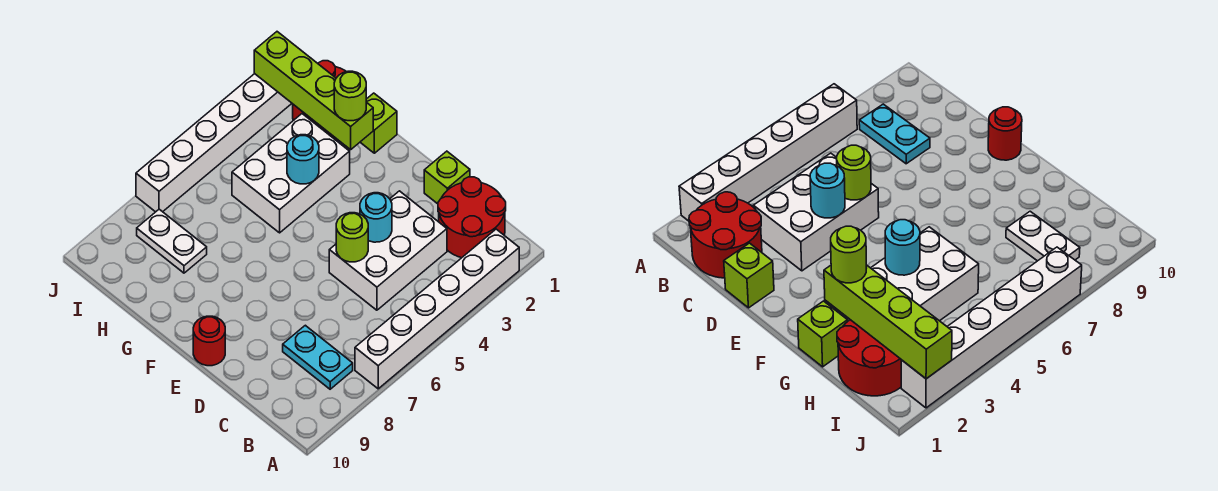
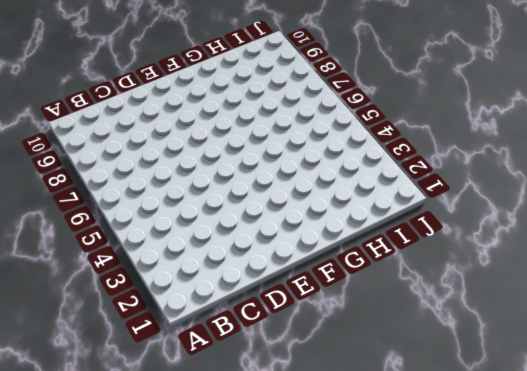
none -> white 1x6 brick [355,229,519,389]
none -> red 2x2 round brick [438,177,506,258]
none -> cyan 1x2 plate [283,325,353,389]

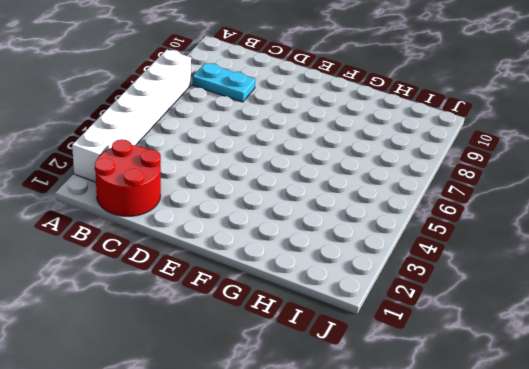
none -> white 2x3 brick [329,191,447,310]
none -> lime 1x1 brick [424,151,470,204]
none -> red 1x1 round brick [193,316,225,366]

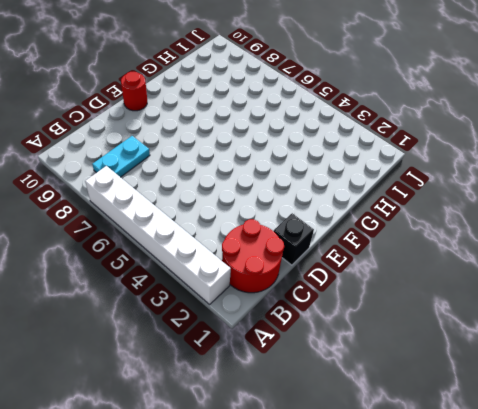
black 1x1 brick [274,213,314,265] -> lime 1x1 brick [424,151,470,204]
none -> white 2x3 brick [329,191,447,310]
none -> lime 1x1 brick [360,93,397,153]
none -> white 2x3 brick [232,114,350,233]

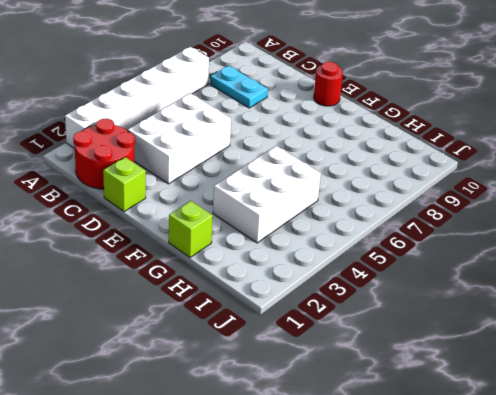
none -> red 2x2 round brick [837,320,901,396]
none -> white 1x2 plate [137,209,207,273]
none -> white 1x6 brick [136,74,292,212]

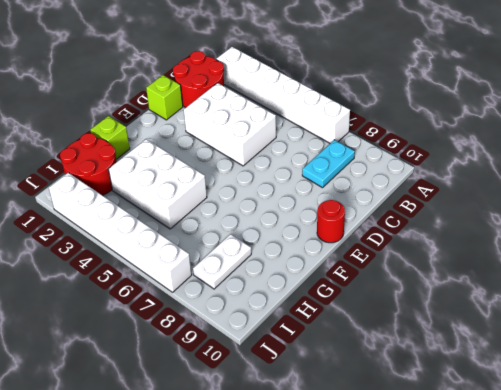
none -> cyan 1x1 round brick [360,193,392,242]
none -> lime 1x1 round brick [336,213,368,262]
none -> lime 1x4 brick [254,32,373,150]

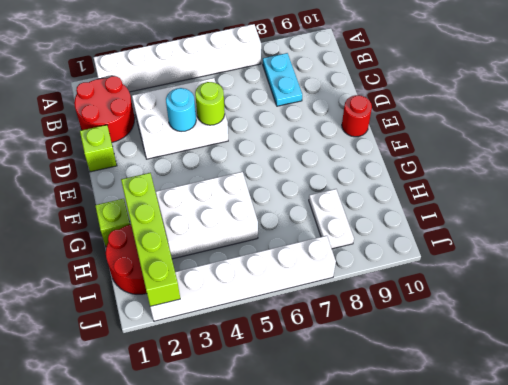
none -> cyan 1x1 round brick [287,135,319,184]
none -> lime 1x1 round brick [334,71,366,121]

